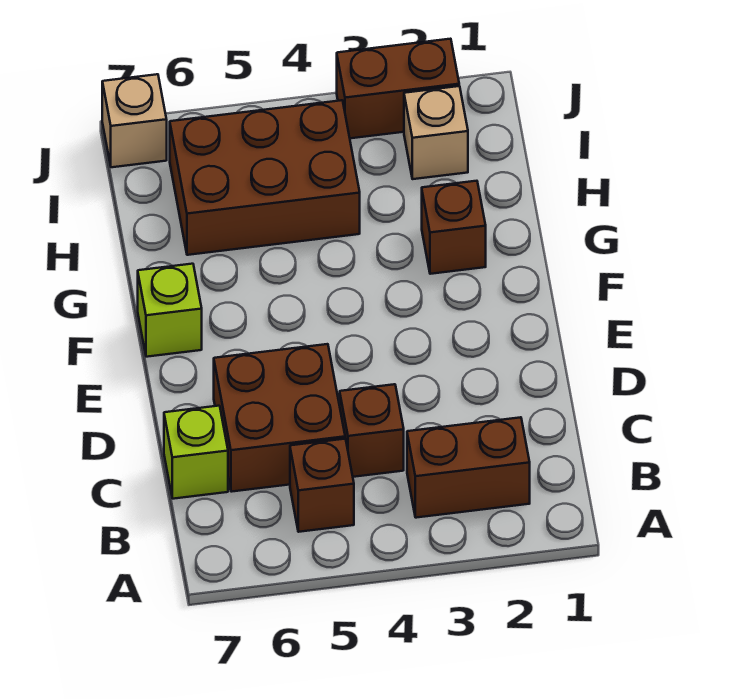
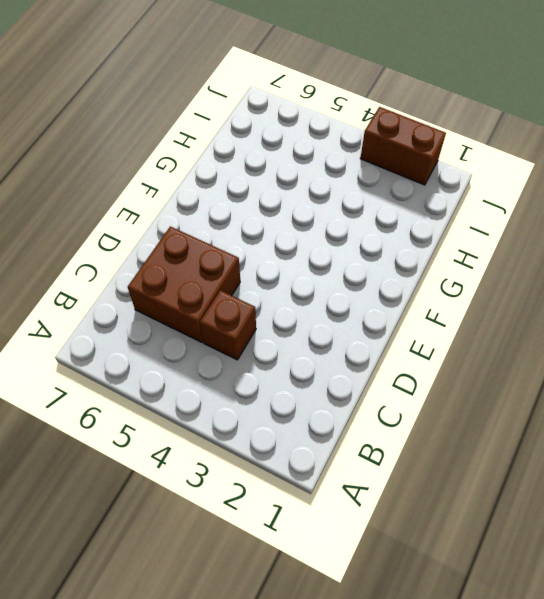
none -> brown 1x2 brick [407,417,530,518]
none -> brown 1x1 brick [290,439,354,532]

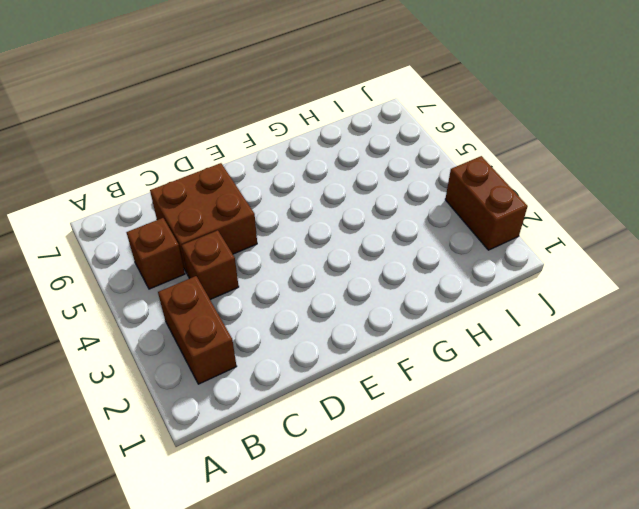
none -> lime 1x1 brick [164,406,228,499]
none -> lime 1x1 brick [138,264,202,357]

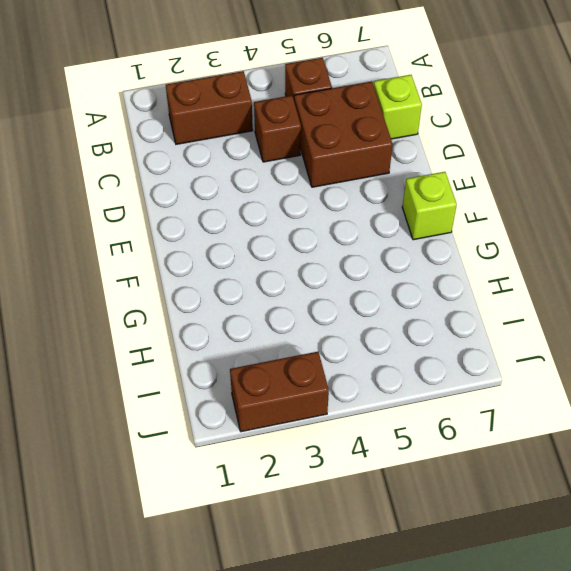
none -> brown 1x1 brick [422,181,486,274]
none -> brown 2x3 brick [170,100,360,255]

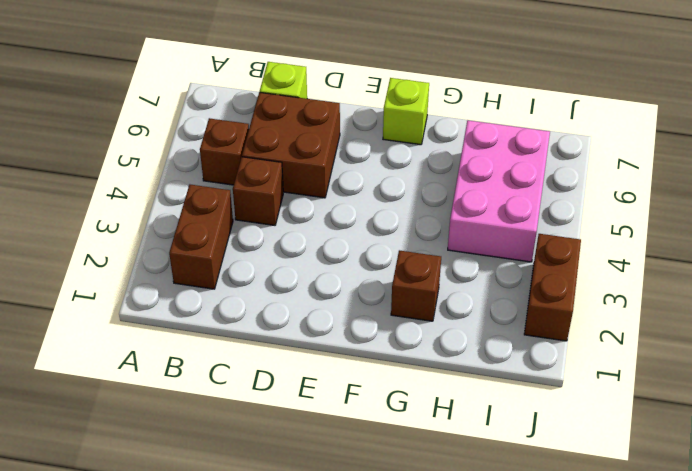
pink 2x3 brick [448,120,550,262] -> brown 2x3 brick [170,100,360,255]
none -> tan 1x1 brick [404,86,468,179]
none -> tan 1x1 brick [102,74,167,167]

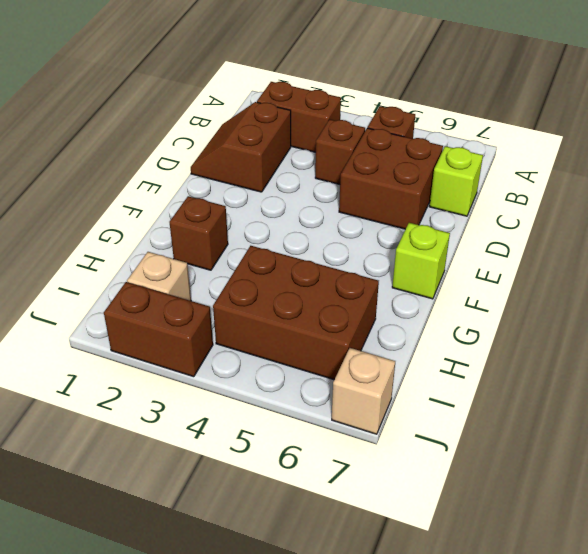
brown 2x2 slope [191,102,291,192] -> none

